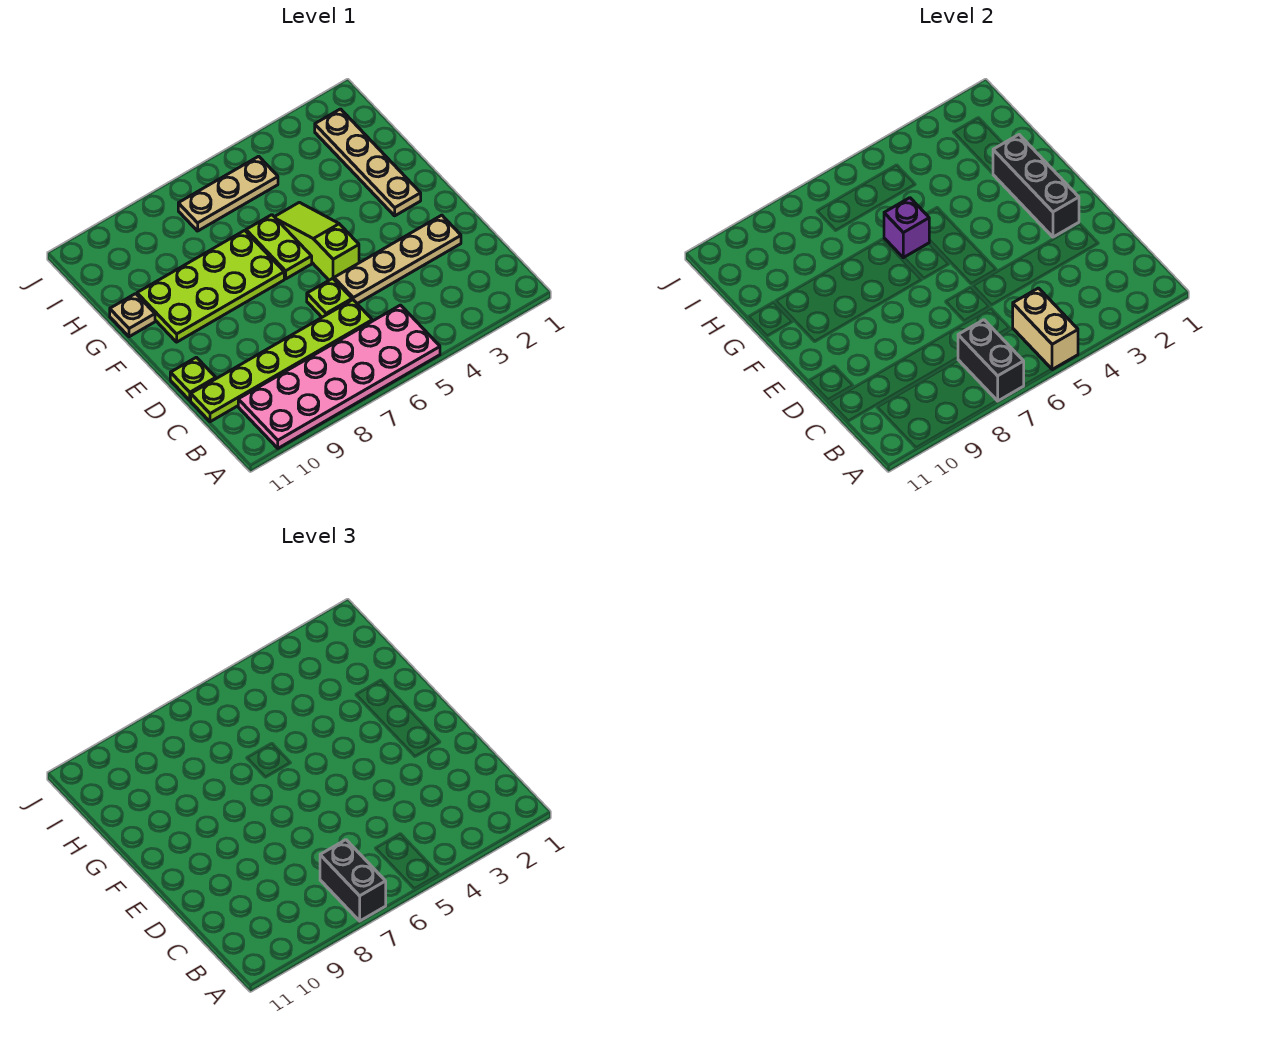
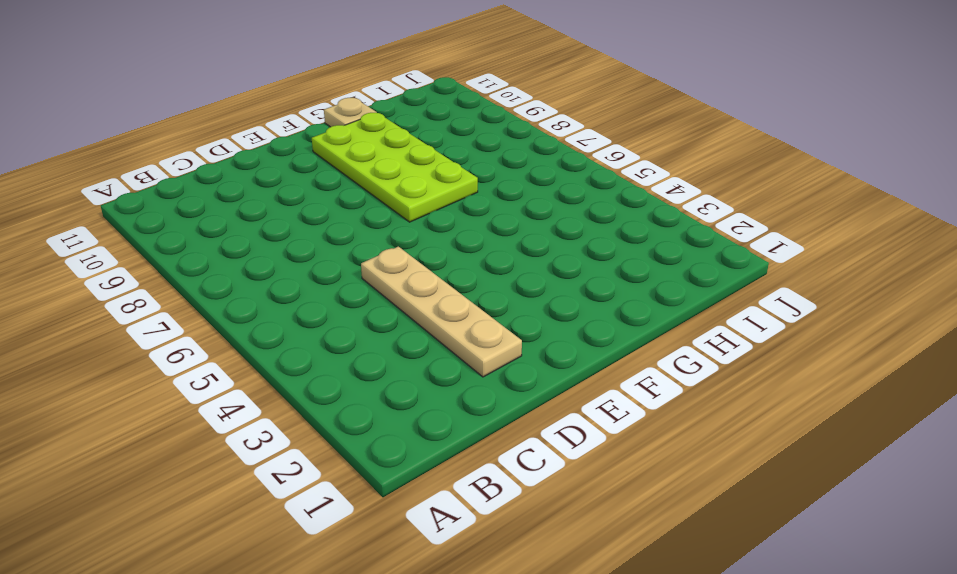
none -> pink 2x6 plate [238,305,440,448]
none -> lime 1x6 plate [191,300,372,422]
none -> lime 1x1 plate [307,278,352,317]

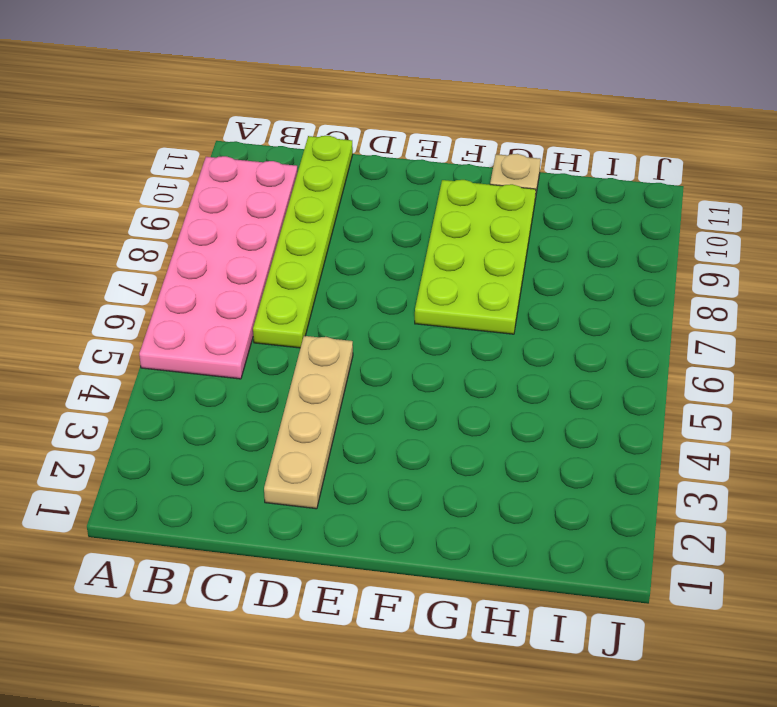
none -> lime 1x1 plate [307,278,352,317]
none -> lime 1x1 plate [170,357,216,400]
none -> lime 1x3 slope [275,202,359,280]

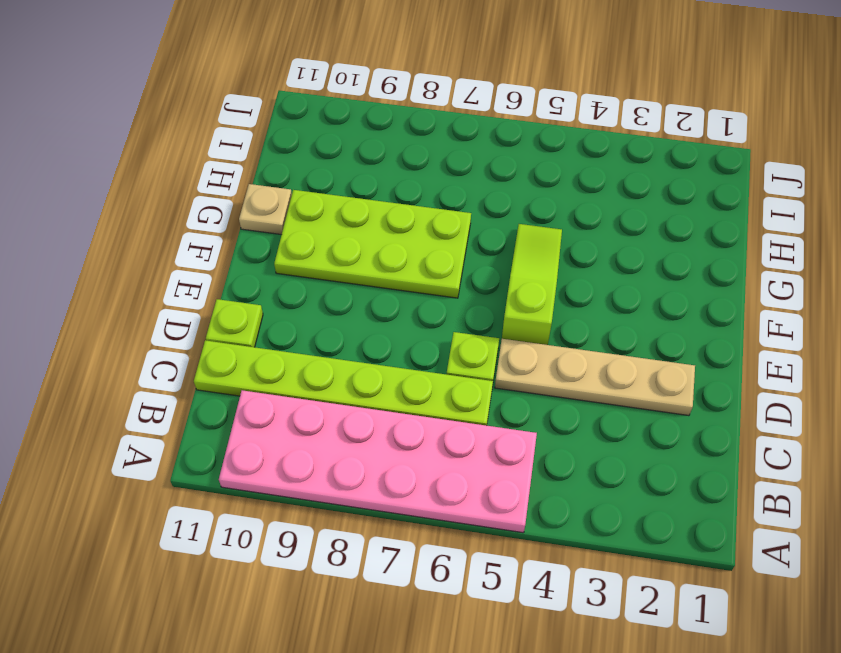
none -> tan 1x4 plate [315,109,421,216]
none -> lime 1x2 plate [246,215,312,279]
none -> tan 1x3 plate [178,156,278,231]

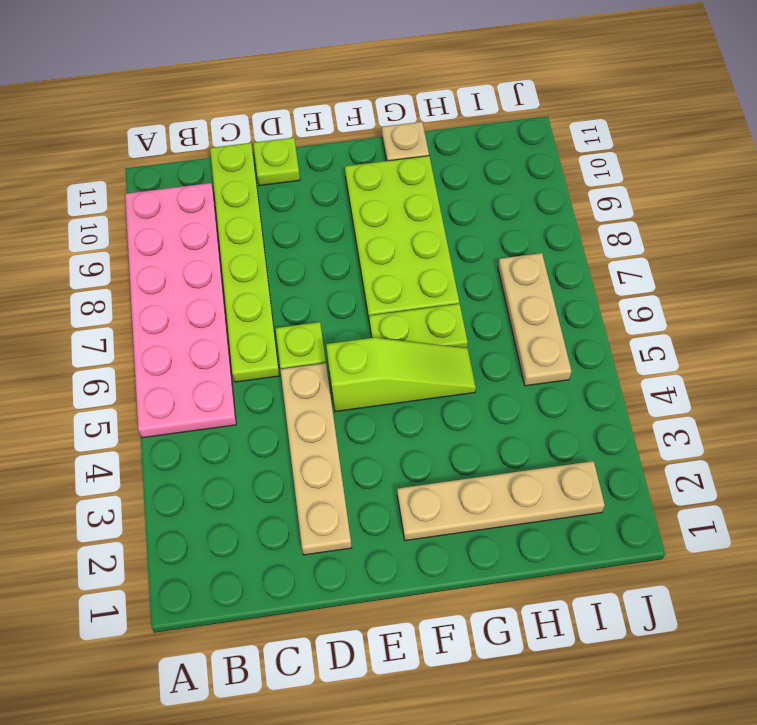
none -> tan 1x2 brick [1013,288,1078,370]
none -> black 1x2 brick [958,320,1024,401]
none -> black 1x3 brick [993,135,1079,237]

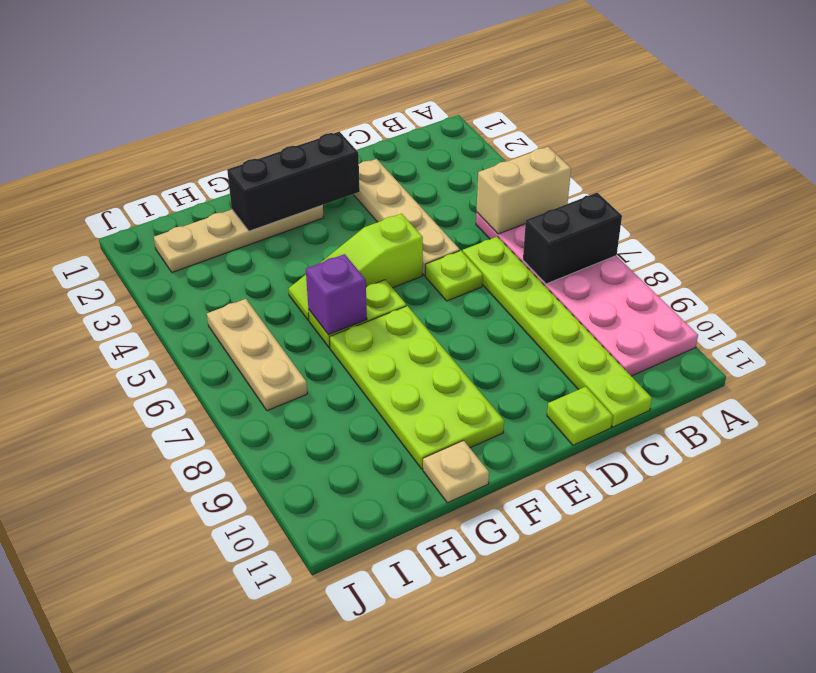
none -> black 1x2 brick [320,840,386,921]

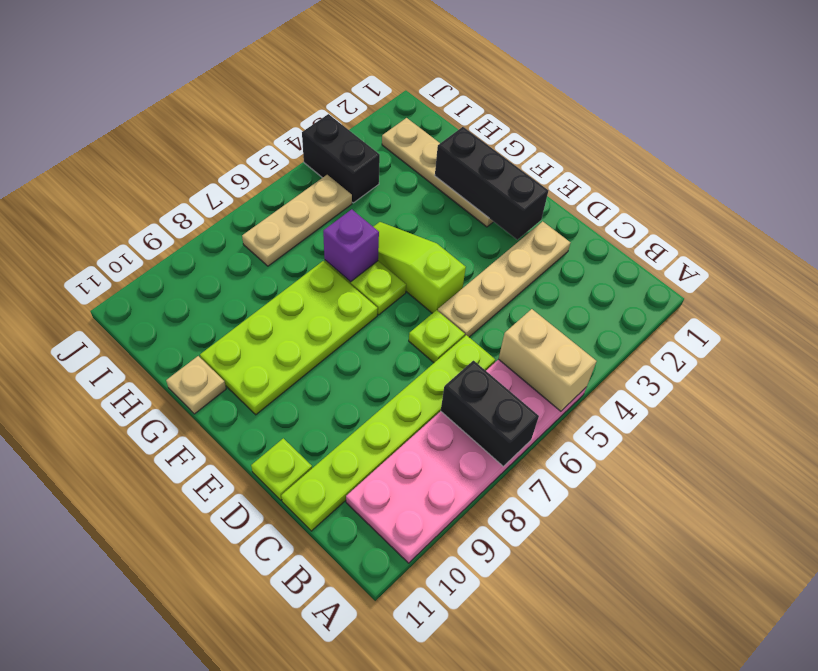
black 1x2 brick [302,114,380,203] -> black 1x2 brick moved to [320,840,386,921]

